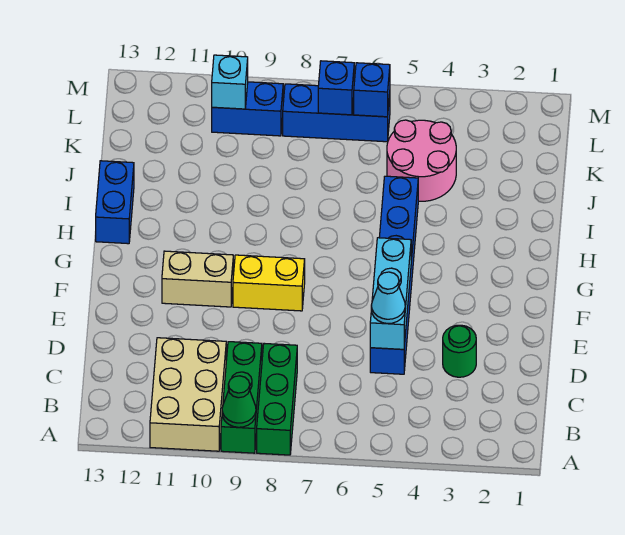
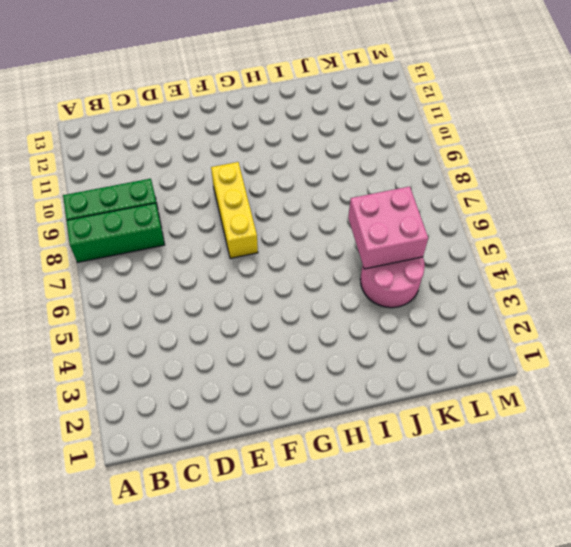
yellow 1x3 brick [211,162,258,258] -> yellow 1x2 brick [233,255,305,311]
pink 2x2 brick [348,186,428,269] -> none
none -> tan 2x3 brick [150,338,226,451]
none -> green 1x1 round brick [443,325,476,377]
none -> blue 1x6 brick [370,176,418,374]

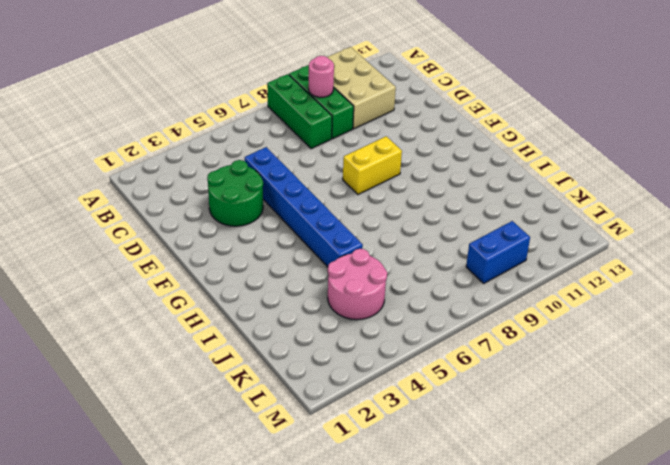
pink 1x1 round brick [309,56,334,97] -> none
green 2x2 round brick [207,160,263,226] -> green 1x1 round brick [443,325,476,377]
none -> tan 1x2 brick [162,251,233,307]
none -> blue 1x2 brick [96,161,134,244]
none -> blue 1x3 brick [283,84,390,142]

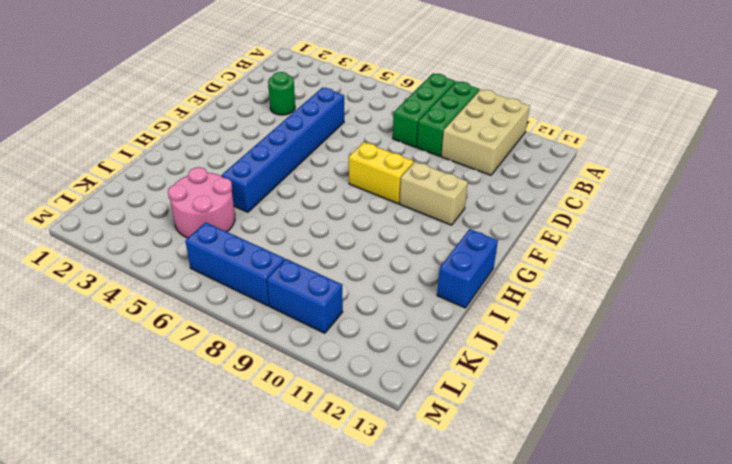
none -> green 1x1 cone [222,376,256,427]
none -> cyan 1x3 brick [370,238,411,349]
none -> blue 1x1 brick [354,63,390,117]

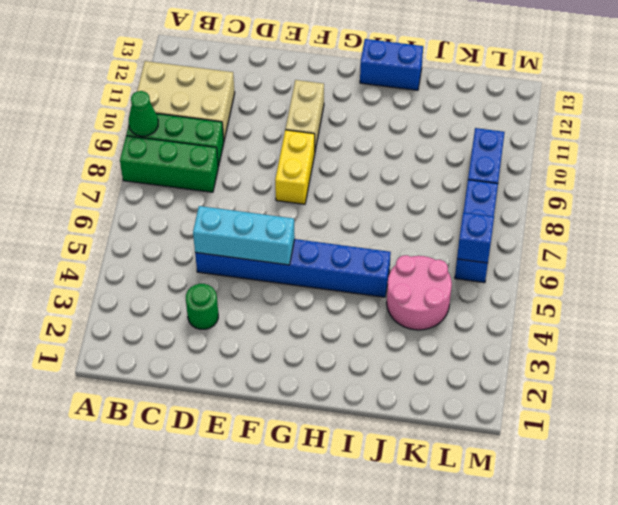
none -> blue 1x1 brick [318,61,354,115]
none -> cyan 1x1 brick [212,55,248,109]
none -> cyan 1x1 cone [371,272,405,324]

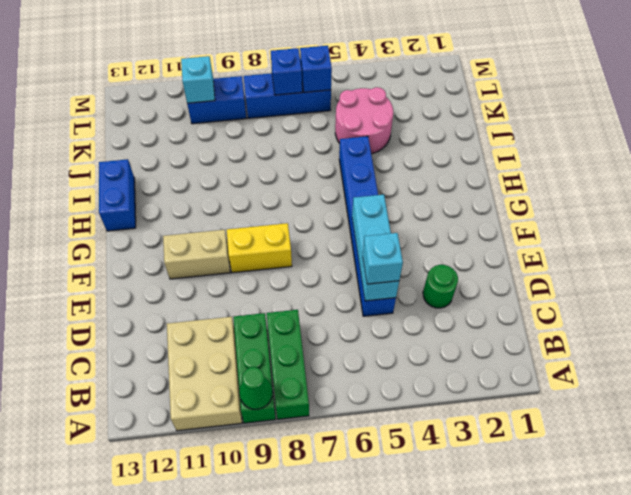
cyan 1x1 brick [363,233,403,284] -> cyan 1x1 cone [371,272,405,324]

